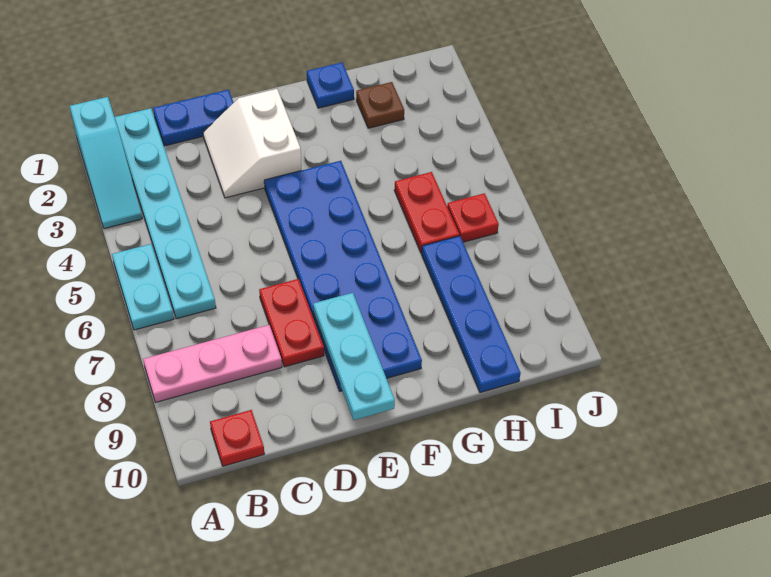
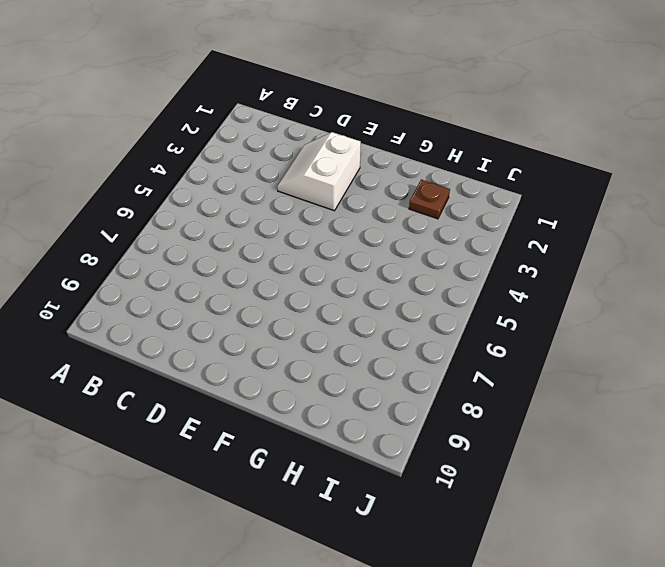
none -> cyan 1x3 slope [70,97,142,229]
none -> cyan 1x2 plate [112,244,174,330]
none -> pink 1x3 plate [143,325,282,402]

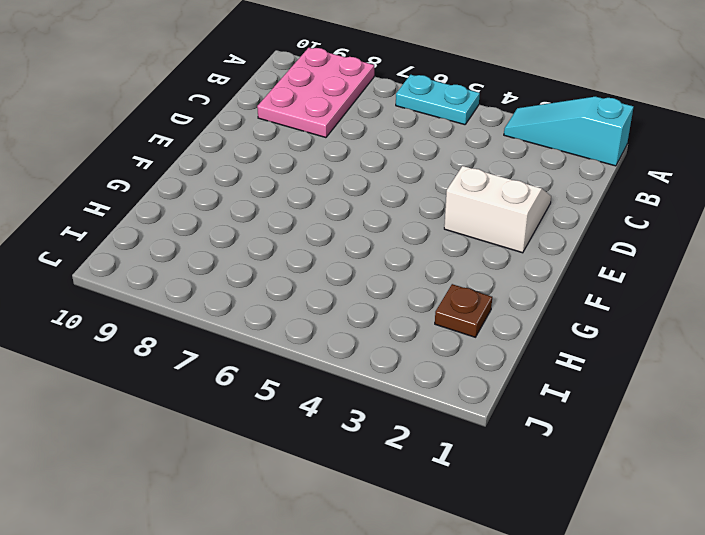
pink 2x3 plate [257,48,374,138] -> pink 1x3 plate [143,325,282,402]
none -> cyan 1x6 plate [115,108,216,319]
none -> red 1x1 plate [210,410,264,466]
none -> blue 1x2 plate [153,90,234,146]

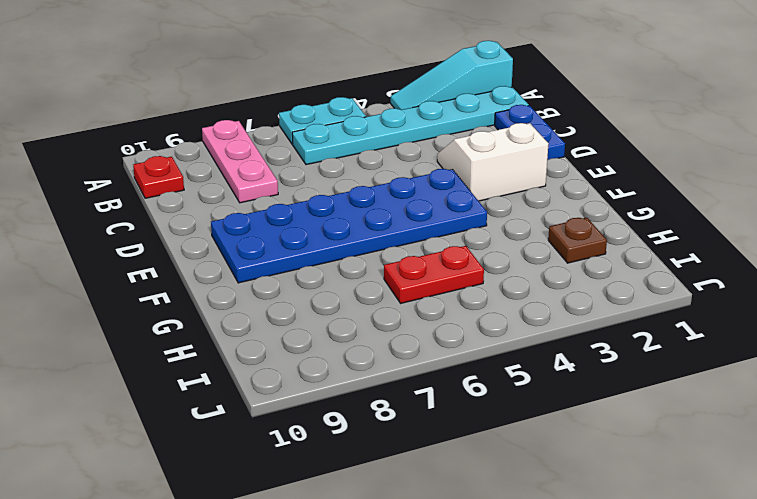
none -> red 1x2 plate [259,279,324,367]
none -> blue 1x1 plate [307,62,354,108]
none -> blue 1x4 plate [422,236,521,393]

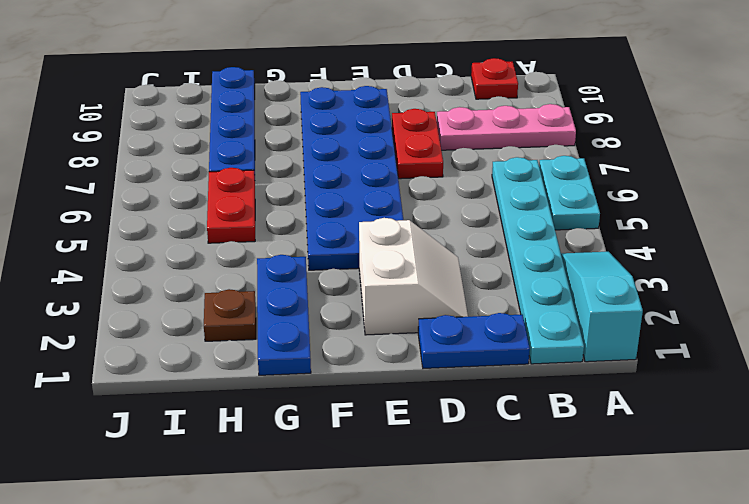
blue 1x3 plate [257,255,311,375] -> blue 1x1 plate [307,62,354,108]
none -> red 1x1 plate [447,193,499,242]
none -> cyan 1x3 plate [313,293,395,420]

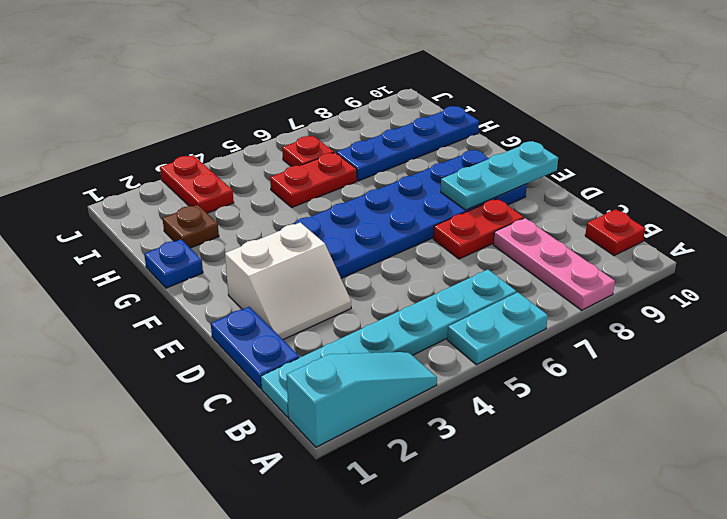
red 1x2 plate [160,155,234,213] -> none

